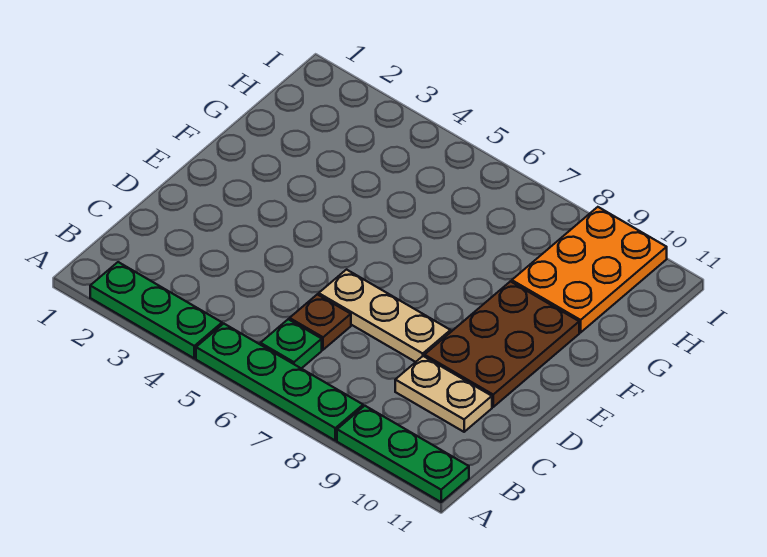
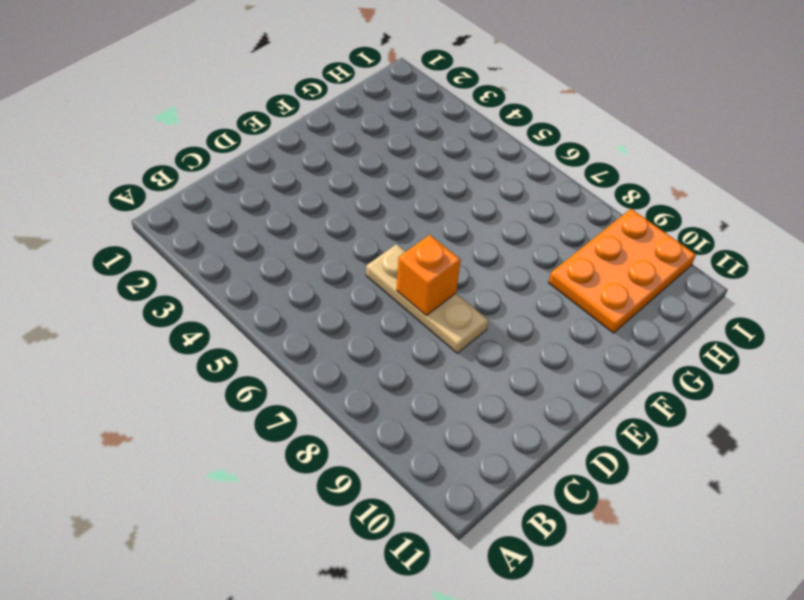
orange 1x1 brick [397,235,461,315] -> none
none -> green 1x3 plate [90,262,222,358]
none -> green 1x4 plate [196,324,363,440]

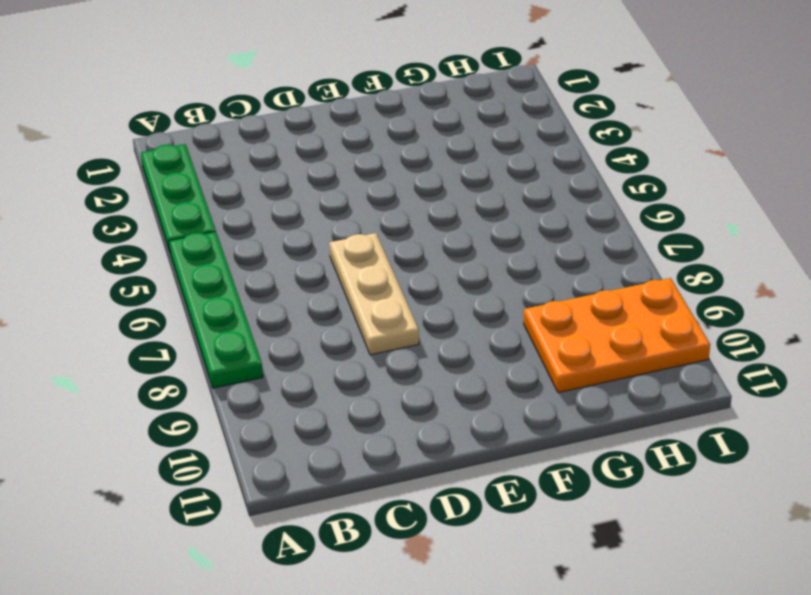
none -> green 1x3 plate [337,406,469,502]
none -> green 1x1 plate [260,319,322,368]

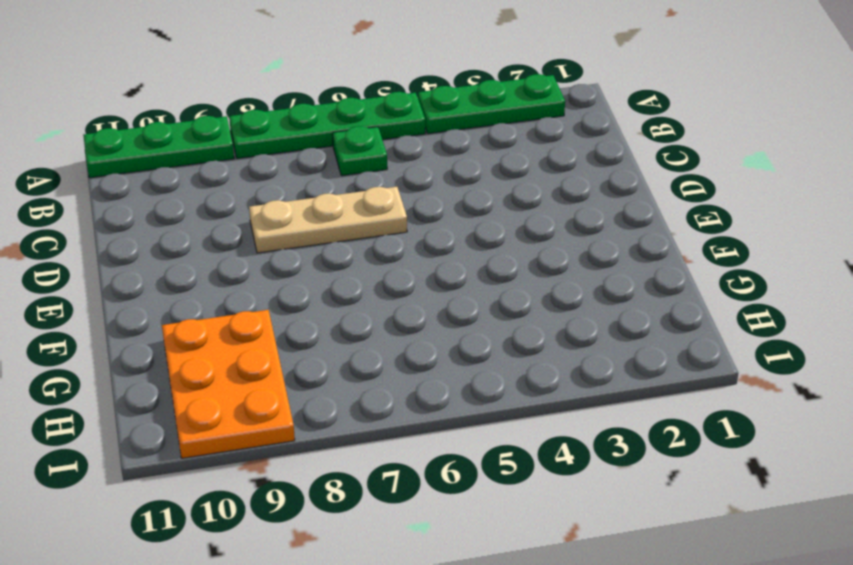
none -> brown 1x1 plate [290,294,351,350]
none -> tan 1x2 plate [395,356,492,432]

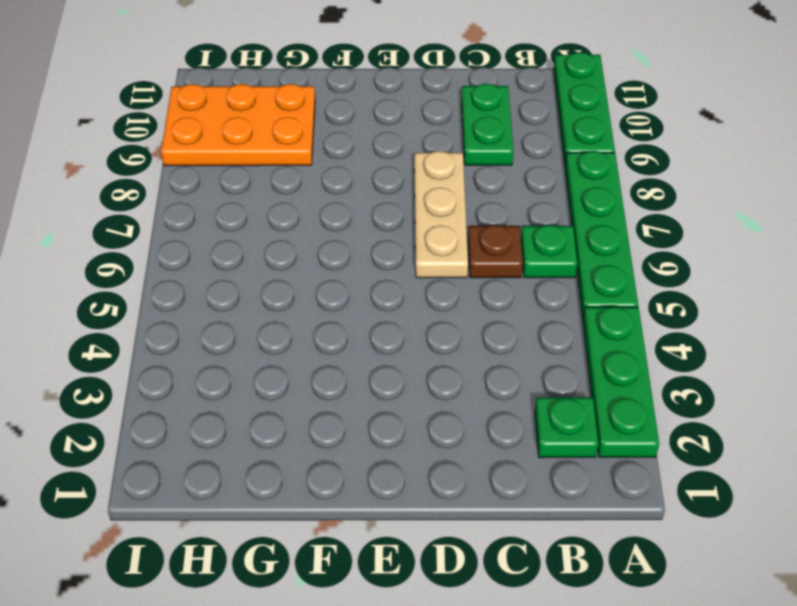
green 1x1 plate [535,397,598,458] -> none
green 1x2 plate [462,84,514,165] -> tan 1x2 plate [395,356,492,432]
none -> brown 2x3 plate [424,281,579,407]

